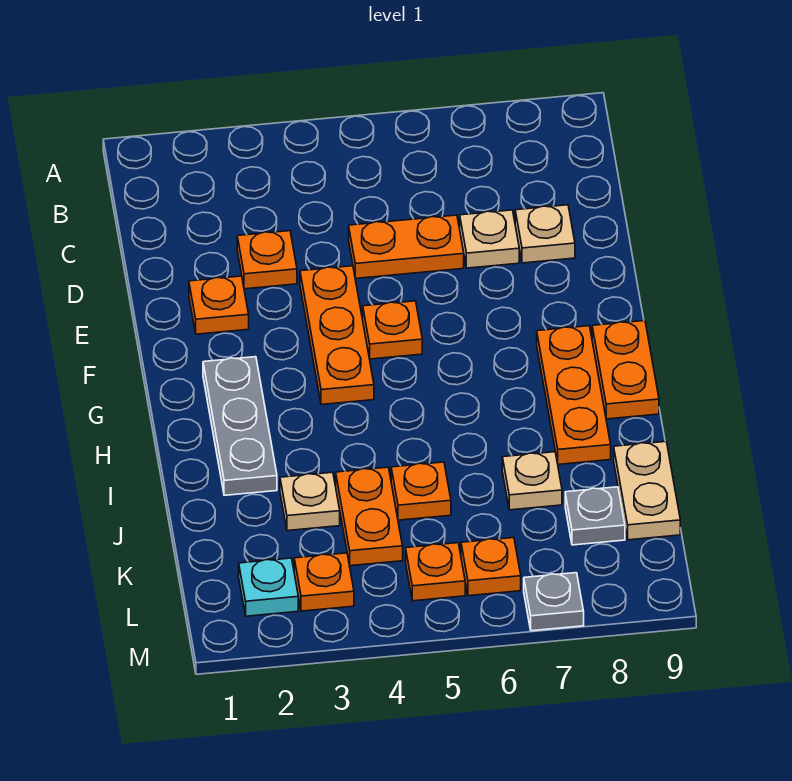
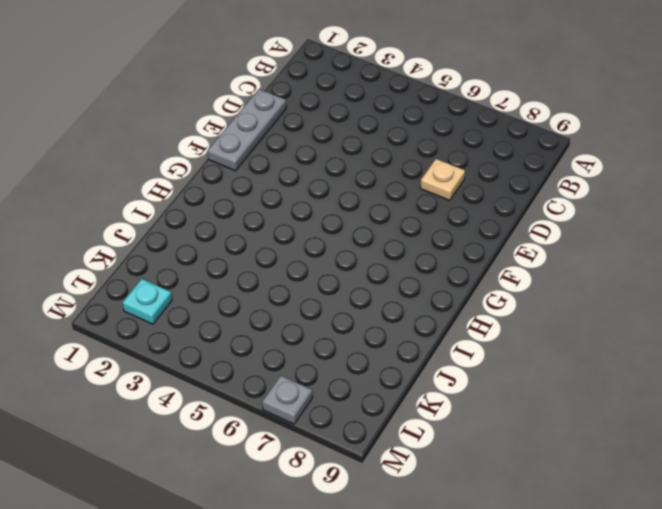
grey 1x3 plate [207,89,286,171] -> grey 1x3 plate moved to [203,357,277,495]
none -> orange 1x1 plate [237,231,297,289]
none -> orange 1x2 plate [349,215,464,279]
none -> tan 1x1 plate [515,205,575,263]

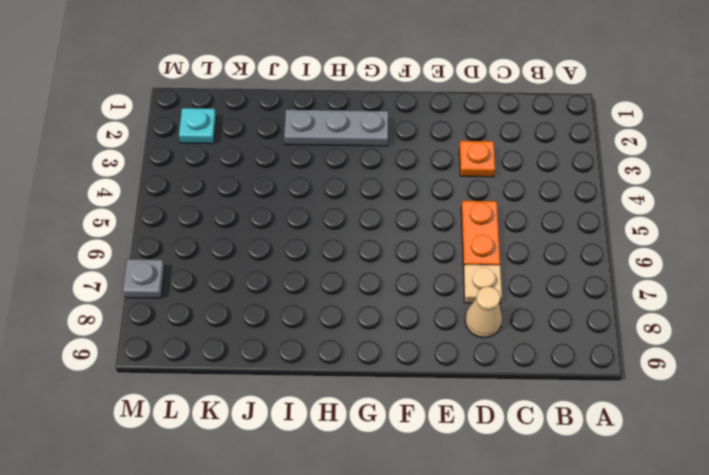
tan 1x1 cone [465,286,502,338] -> tan 1x1 plate [515,205,575,263]
none -> orange 1x1 plate [189,276,249,334]
none -> orange 1x3 plate [300,266,374,405]
none -> orange 1x1 plate [363,301,422,359]

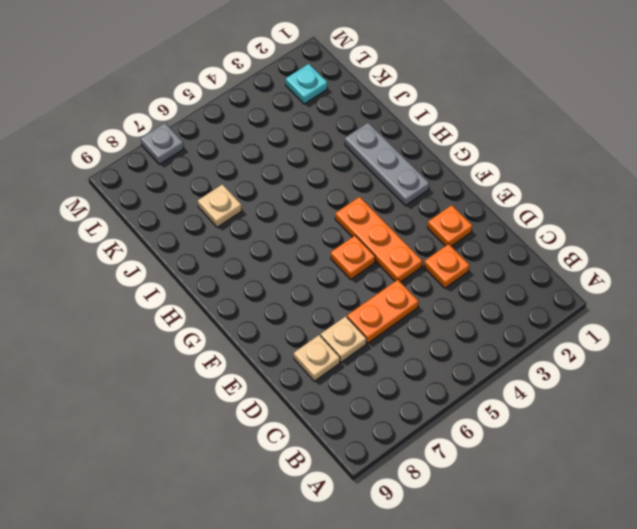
none -> orange 1x3 plate [537,326,611,464]
none -> orange 1x2 plate [592,321,659,419]
none -> tan 1x1 plate [280,472,340,531]

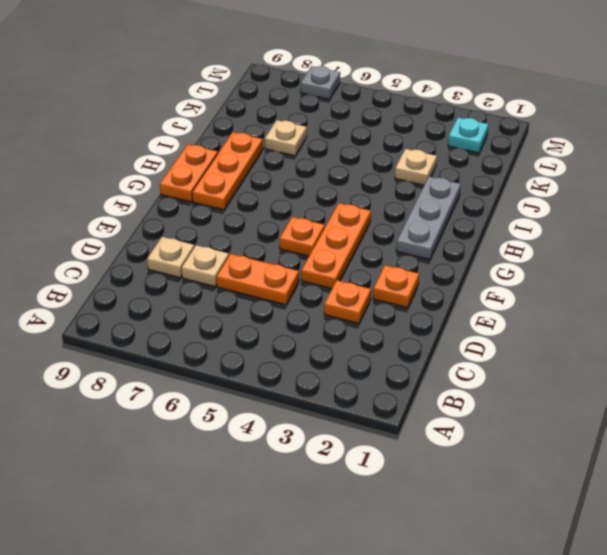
none -> orange 1x2 plate [336,467,403,566]
none -> orange 1x1 plate [391,462,451,520]
none -> tan 1x2 plate [614,441,680,540]

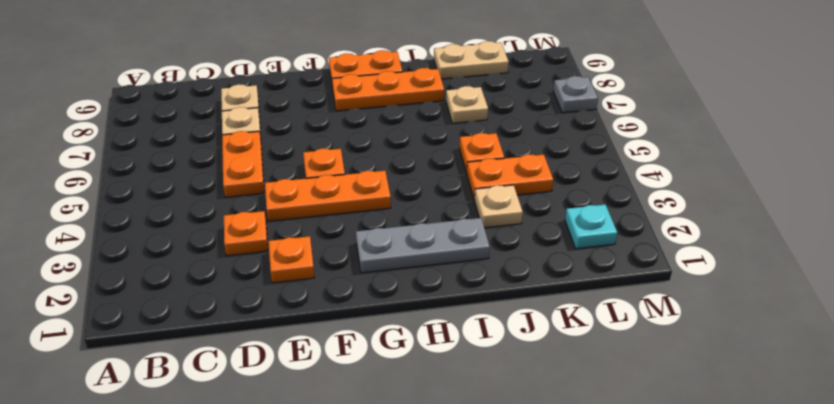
none -> grey 1x1 plate [565,487,625,545]
none -> orange 1x1 plate [294,553,354,611]
none -> orange 1x1 plate [406,543,465,601]

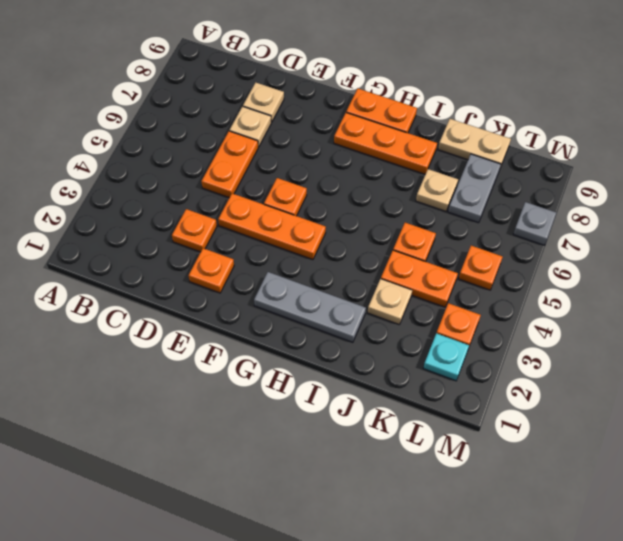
grey 1x2 plate [448,154,501,223] -> grey 1x1 plate [565,487,625,545]
none -> orange 1x1 plate [461,538,521,596]

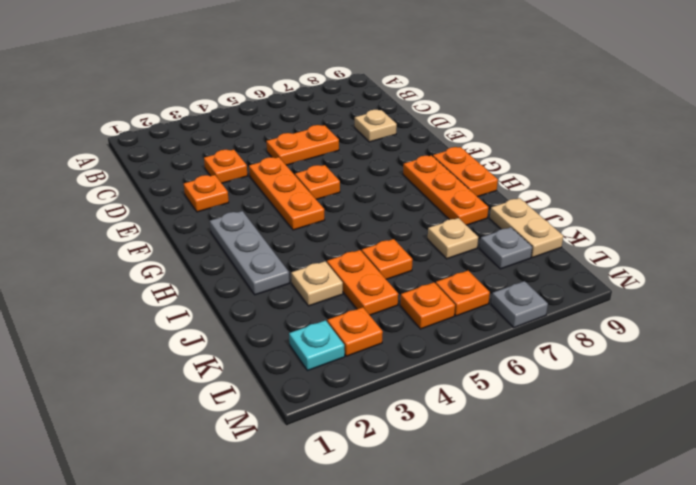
none -> tan 1x1 plate [460,210,519,268]

